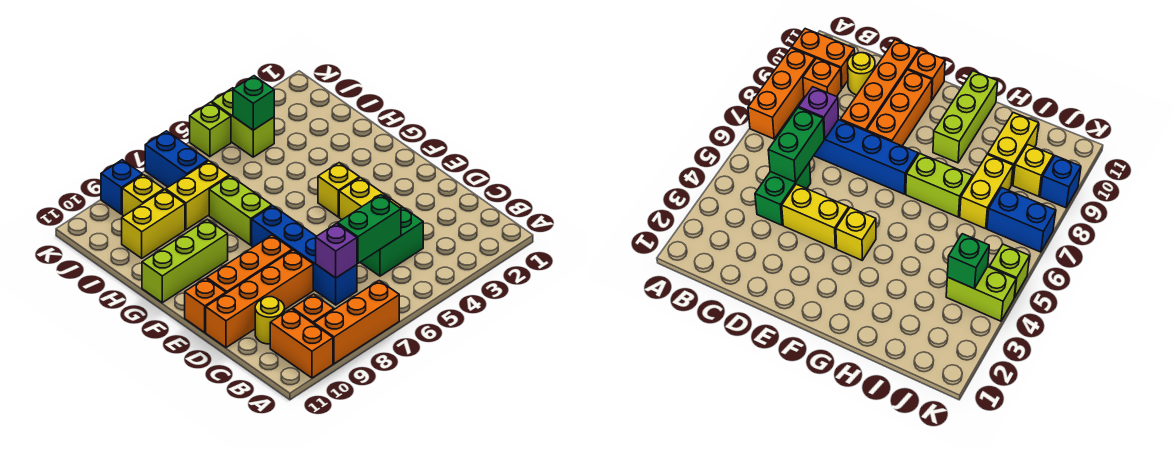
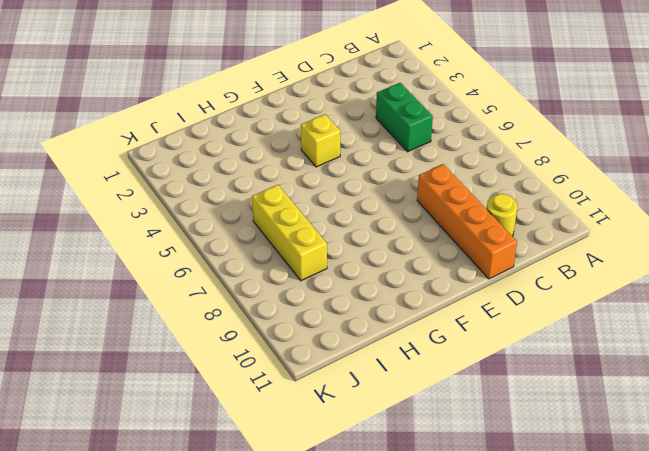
yellow 1x3 brick [252,185,327,281] -> yellow 1x2 brick [166,161,229,230]
none -> orange 1x3 brick [314,281,399,364]
none -> orange 1x2 brick [270,309,333,378]
none -> orange 1x1 brick [293,294,334,324]

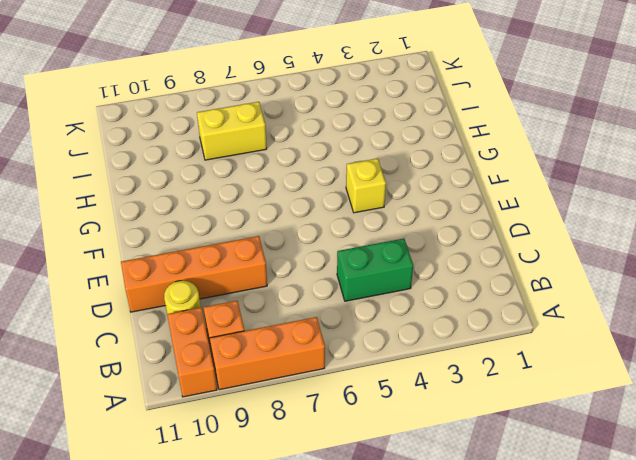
none -> blue 1x4 brick [252,206,357,305]
none -> yellow 1x2 brick [339,178,402,219]
none -> orange 1x3 brick [207,235,292,293]

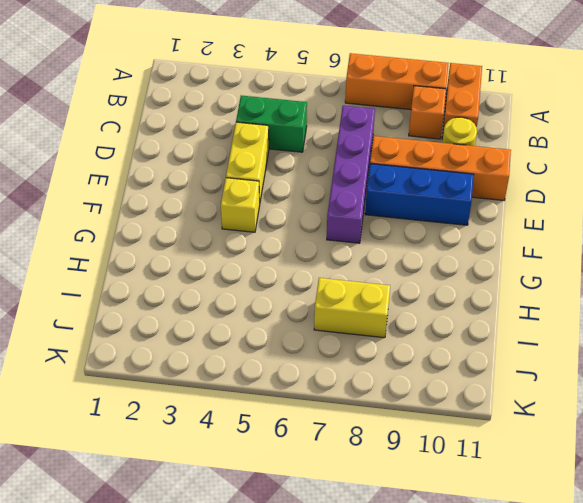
purple 1x4 brick [327,106,375,243] -> blue 1x4 brick [252,206,357,305]
blue 1x3 brick [365,164,474,225] -> orange 1x3 brick [207,235,292,293]
none -> orange 1x1 brick [185,278,226,332]
none -> lime 1x2 brick [209,176,272,245]
none -> lime 1x3 brick [142,220,228,303]

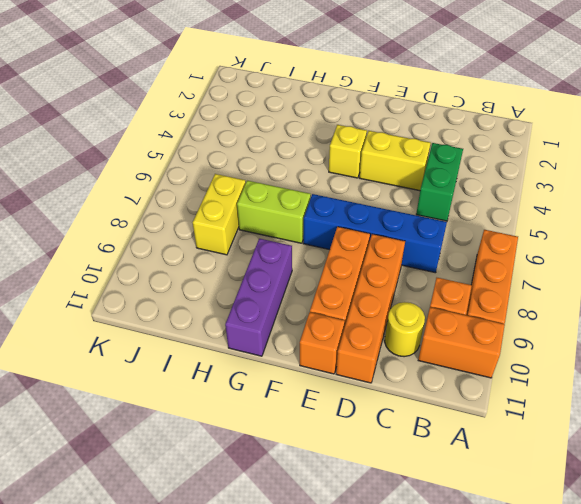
purple 1x3 brick [225,239,292,356] -> lime 1x3 brick [142,220,228,303]
none -> yellow 1x2 brick [122,190,185,258]
none -> lime 1x2 brick [212,88,274,157]
none -> blue 1x2 brick [145,131,208,187]

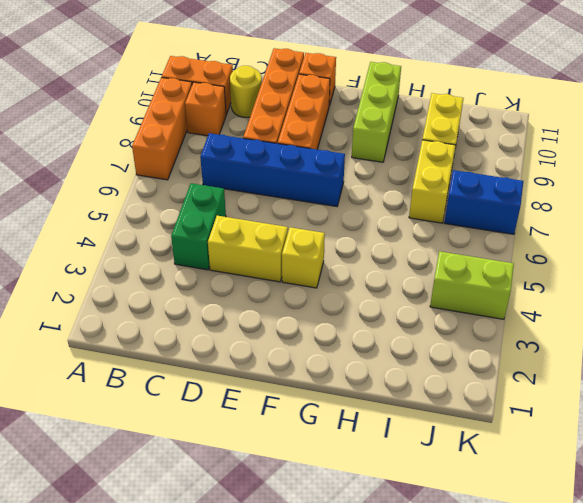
none -> lime 1x2 brick [209,176,272,245]
none -> yellow 1x1 brick [122,175,164,216]
none -> lime 1x1 brick [190,102,231,157]

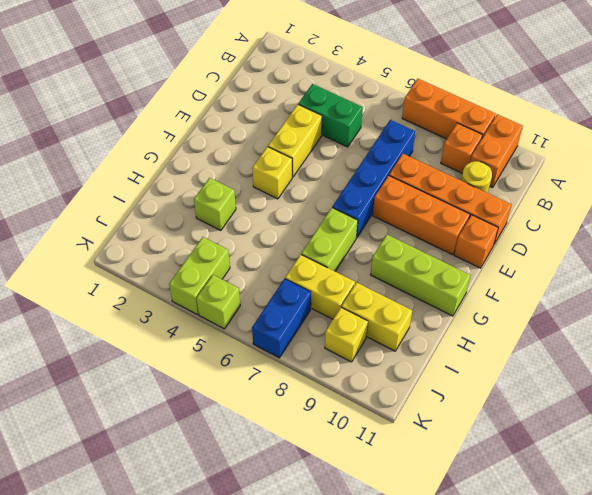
lime 1x1 brick [194,178,236,230] -> none
none -> blue 1x1 brick [101,160,142,214]
none -> green 1x2 brick [338,195,401,263]
none -> purple 1x1 brick [316,223,357,278]

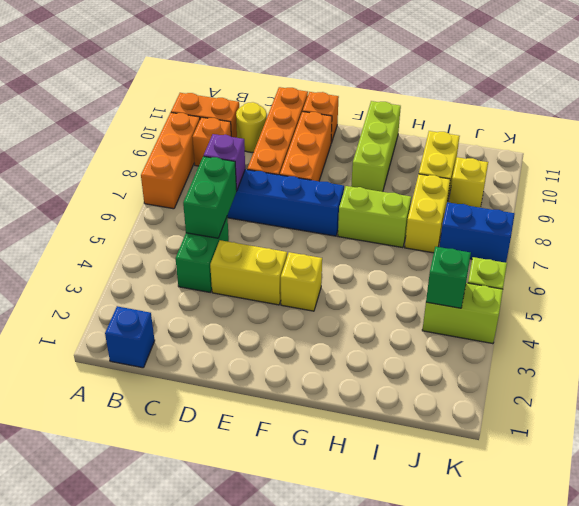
blue 1x1 brick [105,306,155,368] -> blue 1x1 brick moved to [101,160,142,214]

